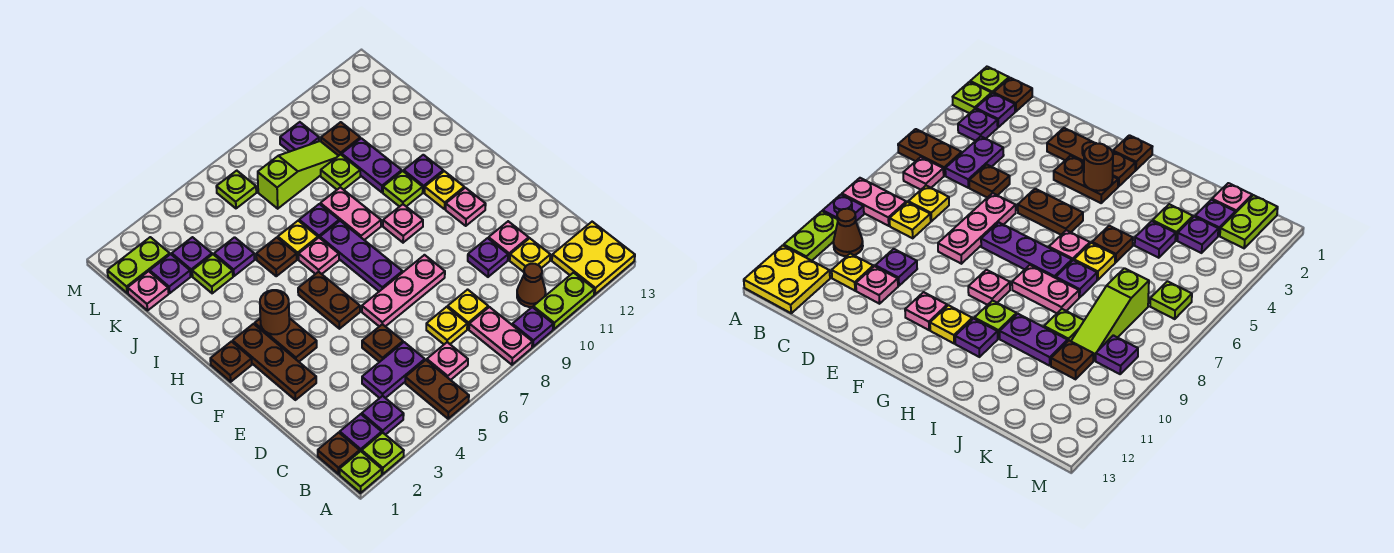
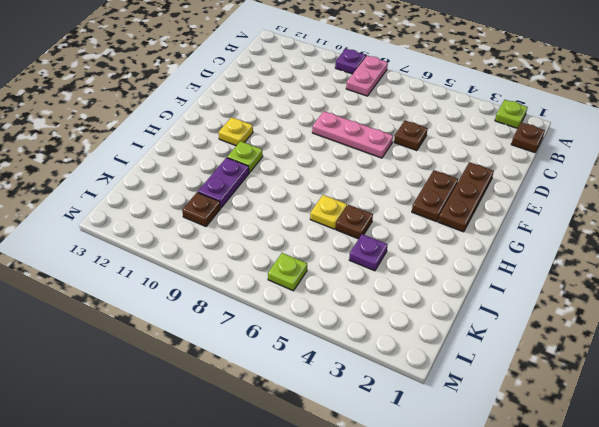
none -> lime 1x1 plate [340,451,382,493]
none -> brown 1x2 plate [405,360,469,419]
none -> lime 1x2 plate [533,273,595,329]
none -> yellow 2x2 plate [552,222,635,295]

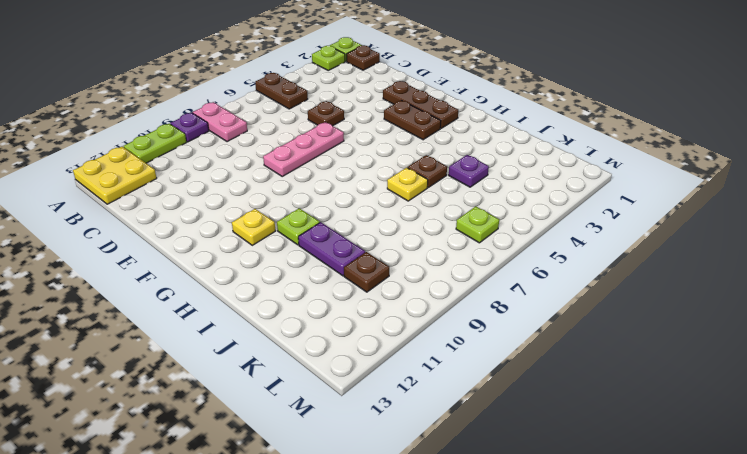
none -> purple 1x1 plate [340,414,382,452]
none -> purple 1x1 plate [362,396,404,435]
none -> pink 1x1 plate [427,342,468,380]
none -> brown 1x1 cone [517,264,546,307]

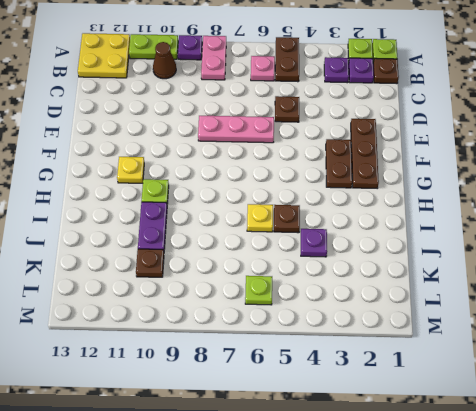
none -> purple 1x2 plate [362,342,425,398]
none -> yellow 1x1 plate [426,307,467,344]
none -> yellow 1x1 plate [448,290,488,329]
none -> yellow 1x1 plate [510,238,550,272]

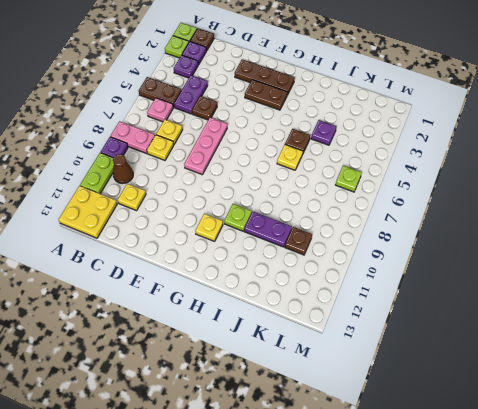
none -> purple 1x1 plate [468,238,508,277]
none -> pink 1x1 plate [488,221,529,260]
none -> brown 1x2 plate [298,272,360,329]
none -> purple 1x3 plate [320,221,402,291]

